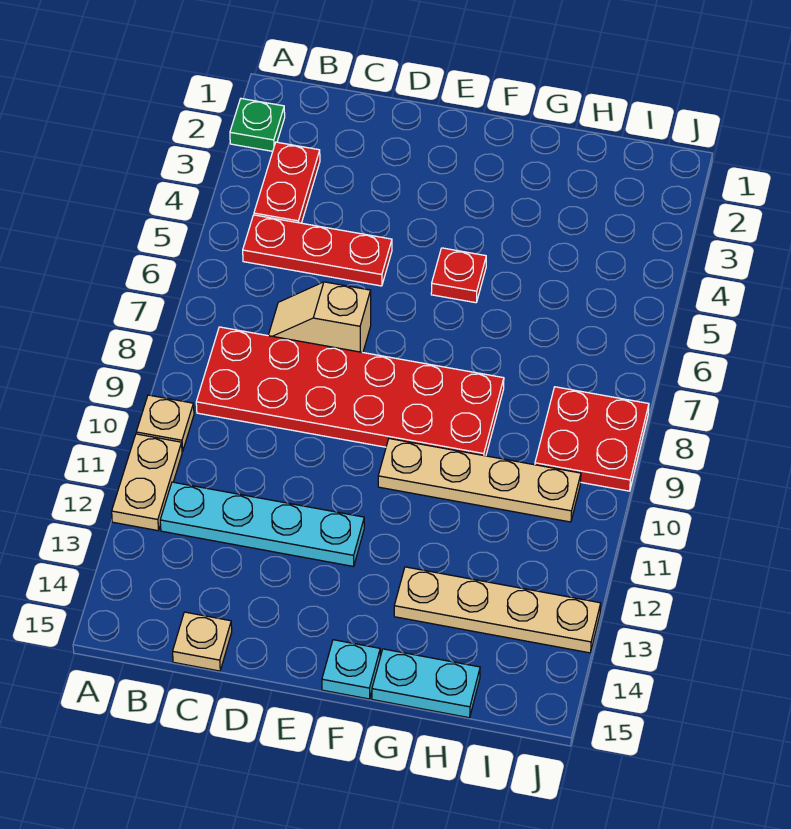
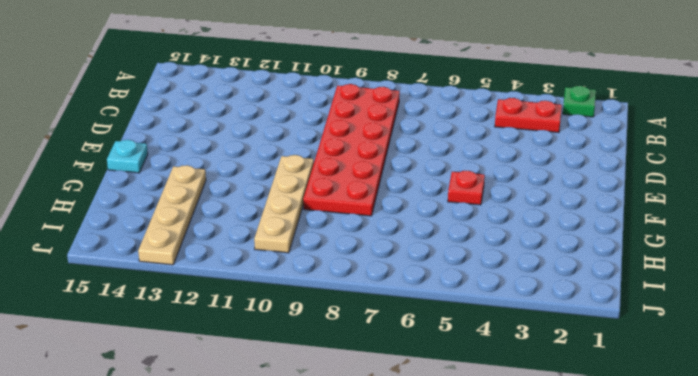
none -> tan 1x1 plate [136,395,194,452]
none -> tan 1x2 plate [112,434,182,531]
none -> red 1x3 plate [243,215,392,286]

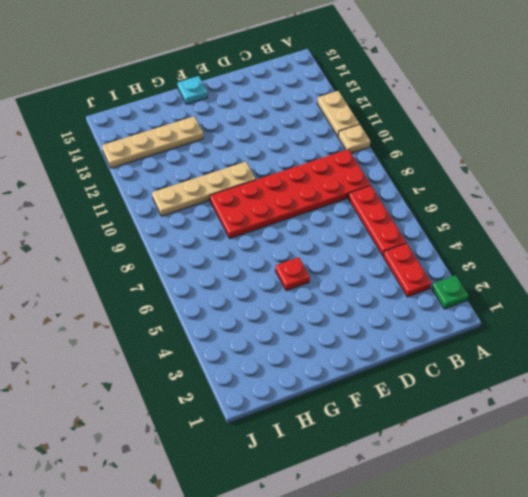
red 1x3 plate [348,186,406,256] -> red 1x3 plate turned to [243,215,392,286]
none -> cyan 1x4 plate [160,482,364,566]
none -> tan 1x2 slope [268,282,371,352]
none -> tan 1x1 plate [173,612,232,671]

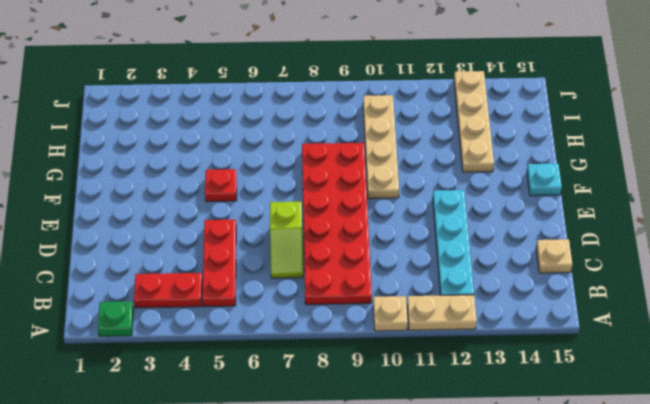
lime 1x2 slope [270,202,303,278] -> tan 1x2 slope [268,282,371,352]
none -> cyan 1x2 plate [372,649,480,718]
none -> red 2x2 plate [535,387,649,491]

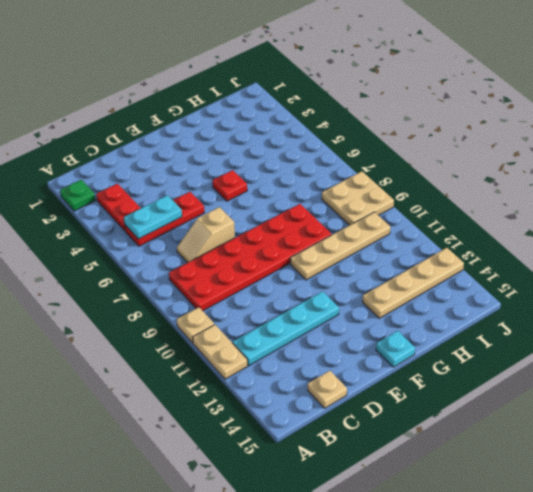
cyan 1x2 plate [124,195,182,239] -> cyan 1x2 plate moved to [372,649,480,718]
tan 2x2 plate [322,171,394,225] -> red 2x2 plate [535,387,649,491]

